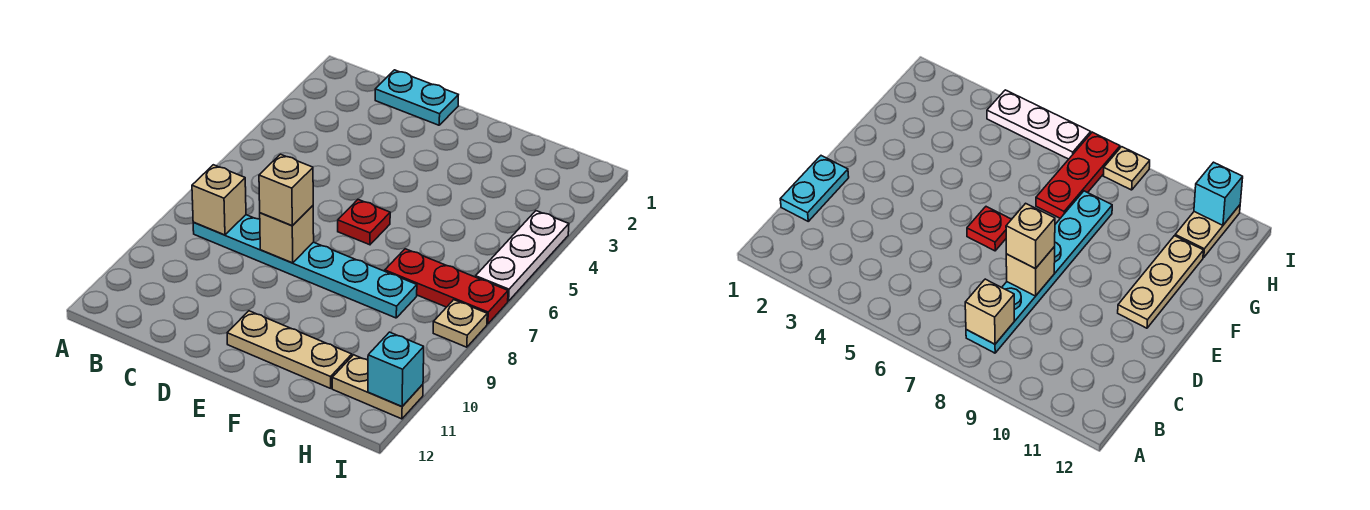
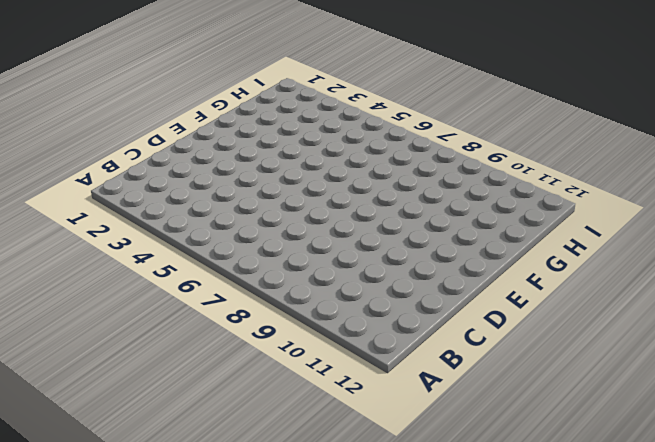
none -> cyan 1x6 plate [193,215,417,318]
none -> cyan 1x2 plate [375,70,458,125]
none -> red 1x1 plate [338,200,390,245]

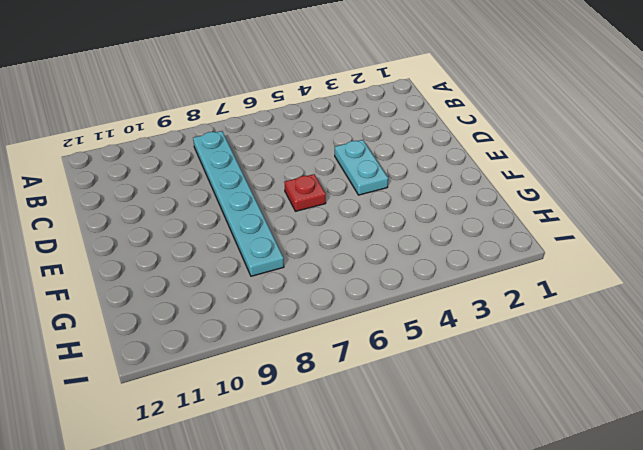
cyan 1x2 plate [335,140,388,195] -> cyan 1x2 plate moved to [375,70,458,125]
none -> tan 1x3 plate [227,311,352,388]
none -> red 1x3 plate [385,249,508,324]
none -> tan 1x2 plate [332,355,423,419]

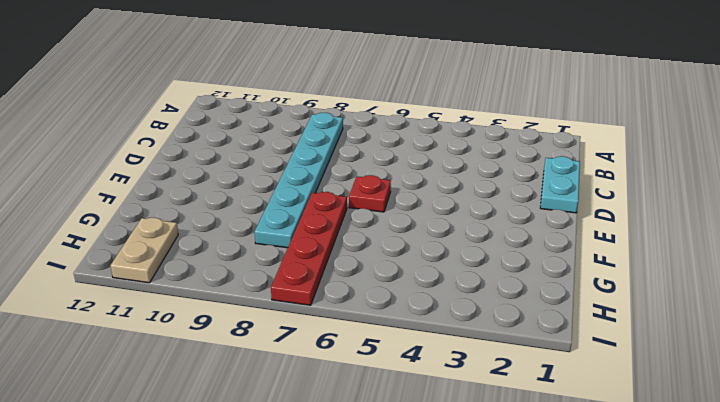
red 1x4 plate [271,192,347,305] -> red 1x3 plate [385,249,508,324]
none -> tan 1x3 plate [227,311,352,388]
none -> white 1x3 plate [476,211,569,301]
none -> tan 1x1 plate [433,300,487,347]

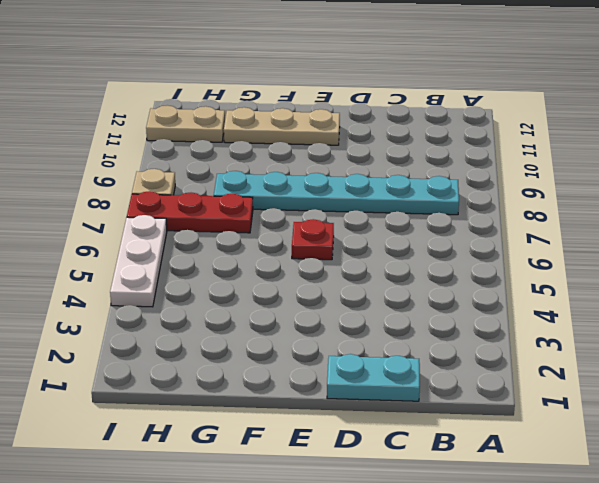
none -> tan 1x1 brick [192,165,246,235]
none -> tan 1x1 brick [260,206,314,263]
none -> cyan 1x1 brick [368,332,424,407]

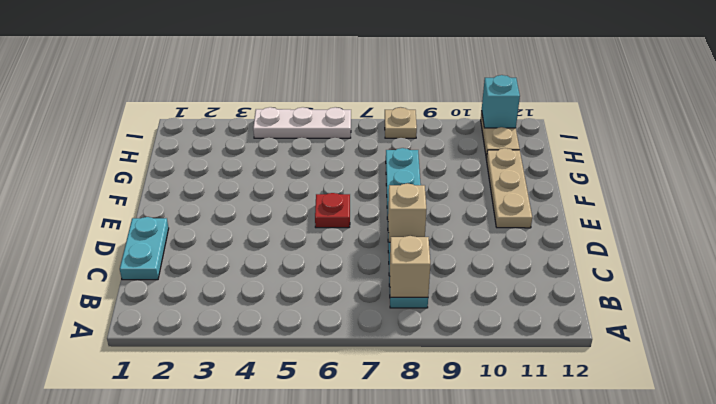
none -> red 1x3 plate [385,249,508,324]
none -> tan 1x1 brick [259,154,313,226]

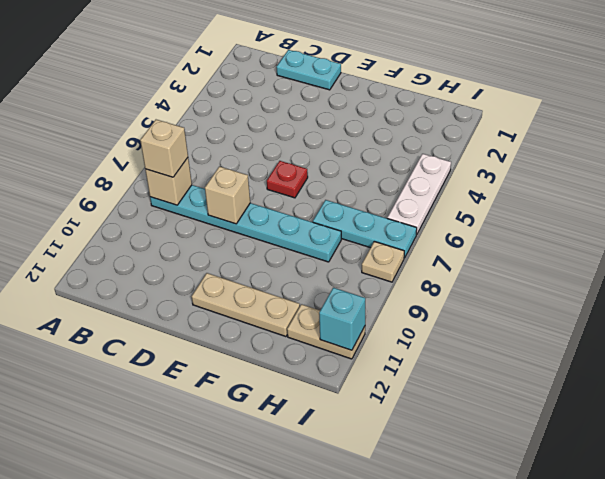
tan 1x1 brick [140,120,188,177] -> tan 1x1 brick moved to [259,154,313,226]
cyan 1x3 plate [313,200,417,258] -> red 1x3 plate [385,249,508,324]

